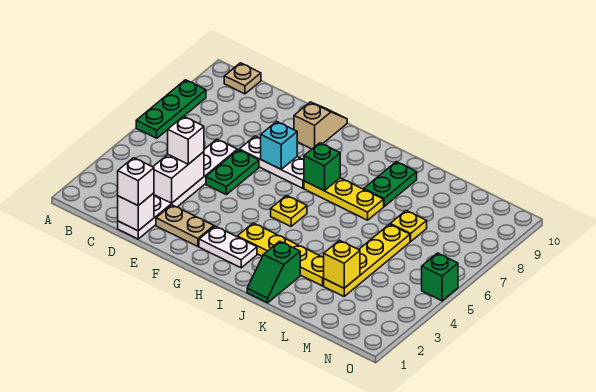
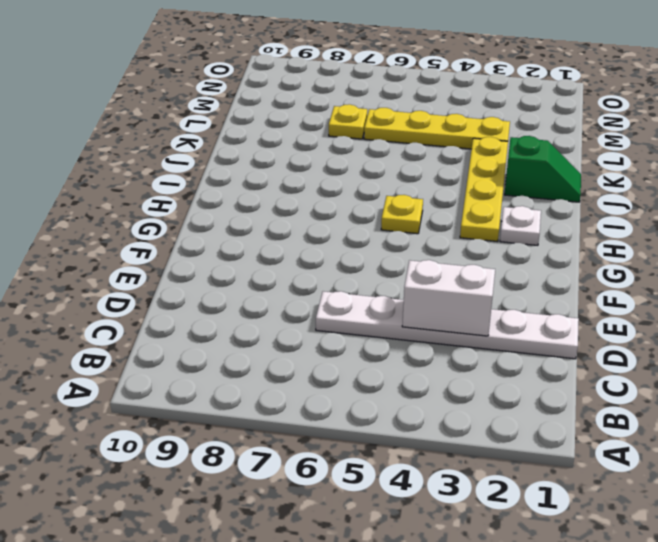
white 1x1 plate [500,206,541,245] -> white 1x2 plate [199,226,257,268]
none -> green 1x3 plate [136,80,206,138]
none -> tan 1x1 plate [224,63,261,94]
none -> tan 1x2 plate [156,205,214,246]

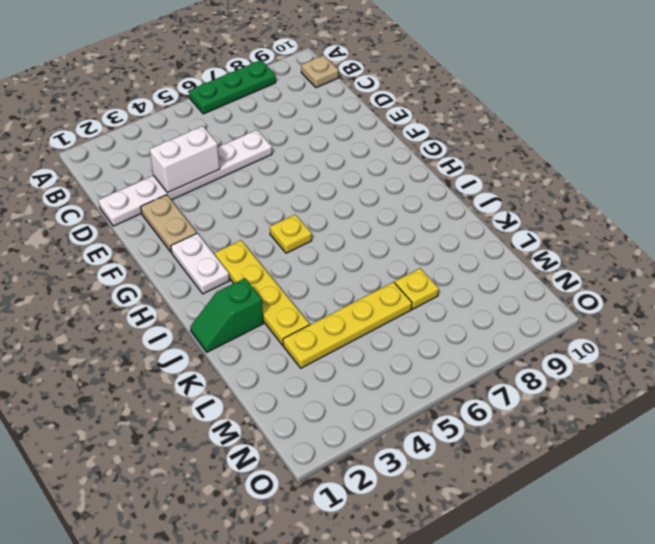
none -> green 1x2 plate [206,150,259,195]
none -> white 1x3 plate [239,136,304,188]
none -> tan 1x2 slope [294,102,347,149]

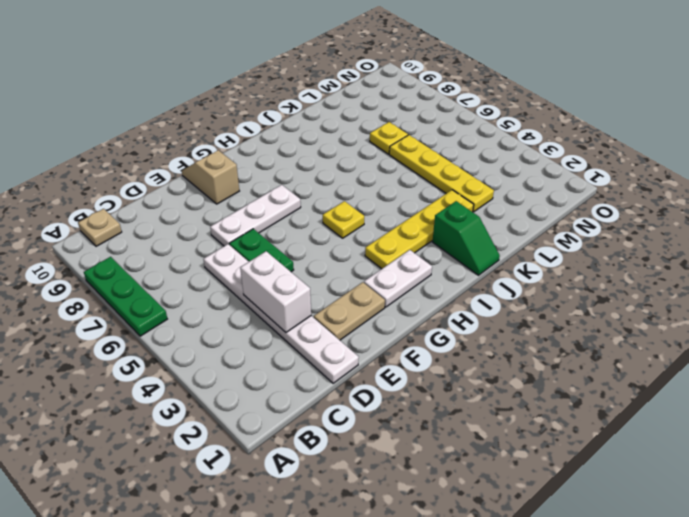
none -> yellow 1x3 plate [304,178,384,220]
none -> green 1x2 plate [364,162,417,206]
none -> green 1x1 brick [422,253,458,301]

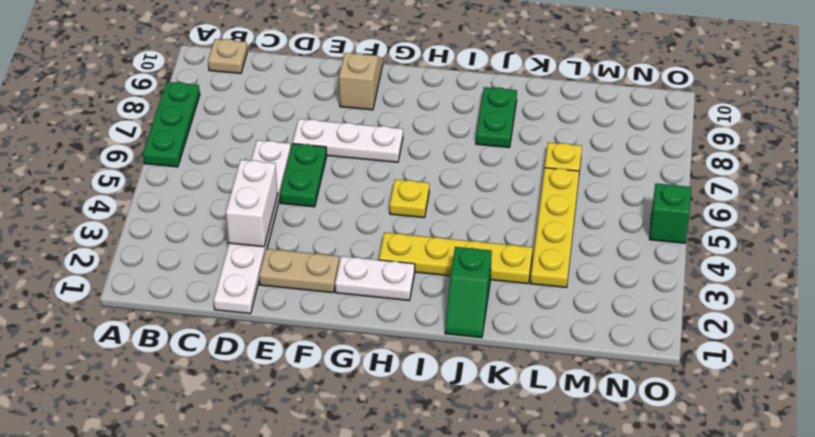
none -> yellow 1x3 plate [304,178,384,220]
none -> white 1x1 brick [118,193,154,231]
none -> cyan 1x1 brick [261,122,297,169]

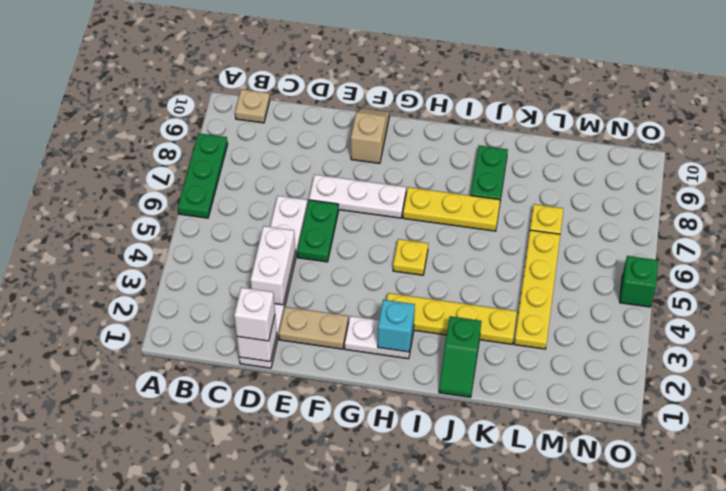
cyan 1x1 brick [378,300,415,352] -> cyan 1x1 brick moved to [261,122,297,169]
none -> green 1x1 brick [304,143,340,191]
none -> yellow 1x1 brick [324,240,360,288]
none -> white 1x1 brick [168,116,204,164]

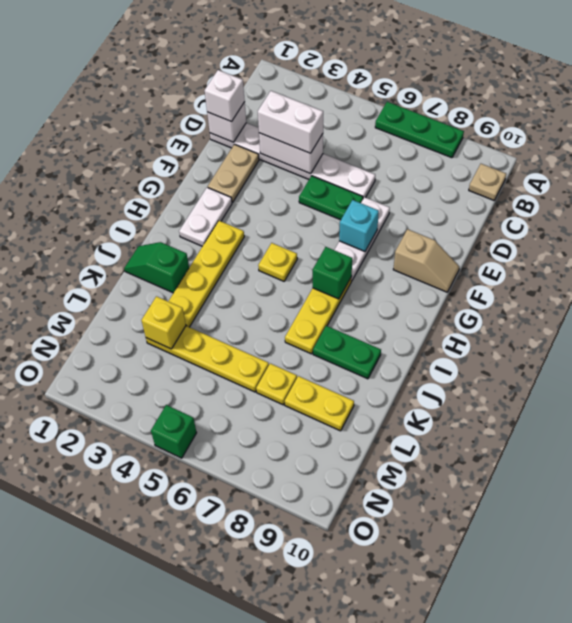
white 1x2 brick [258,91,323,153] -> white 1x1 brick [168,116,204,164]
yellow 1x2 plate [285,376,354,431] -> none

